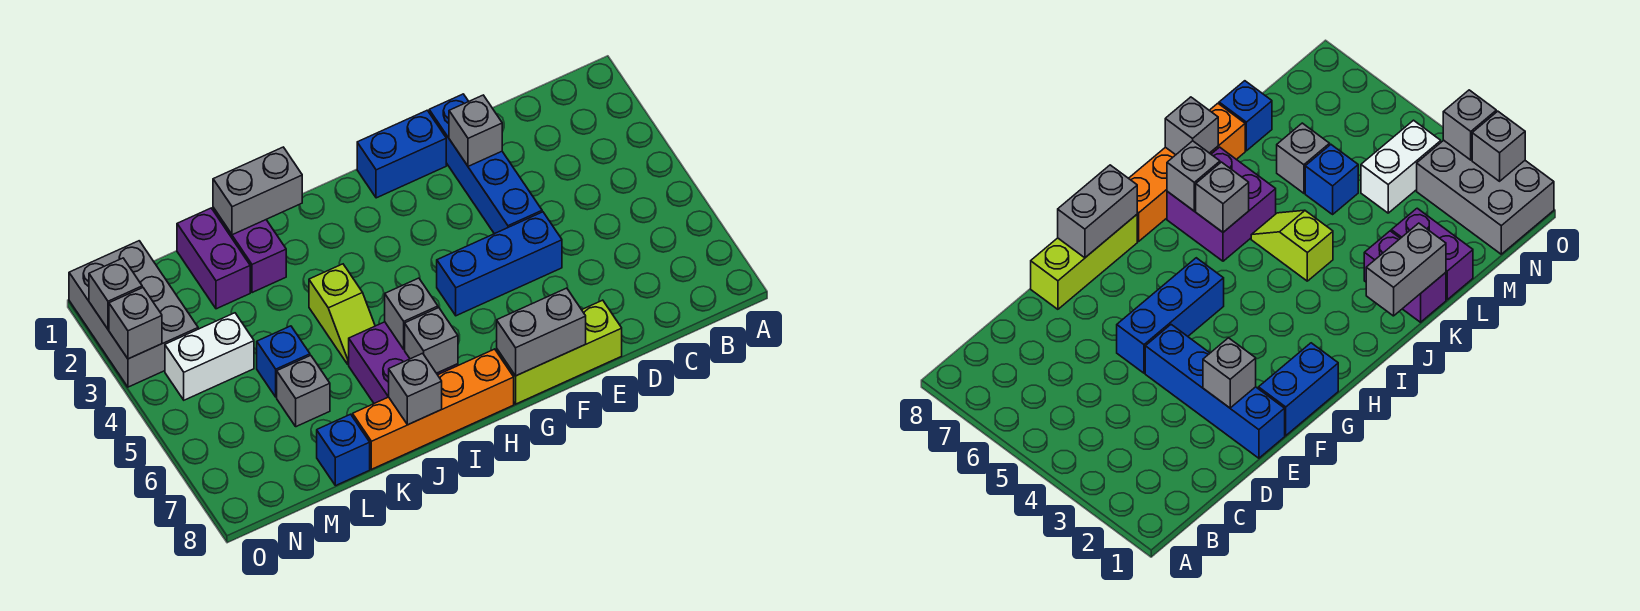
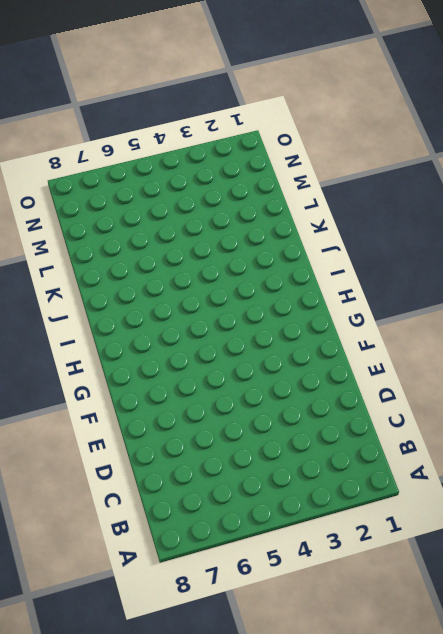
none -> blue 1x4 brick [429,94,542,234]
none -> blue 1x3 brick [437,212,562,316]
none -> lime 1x3 brick [497,300,622,404]

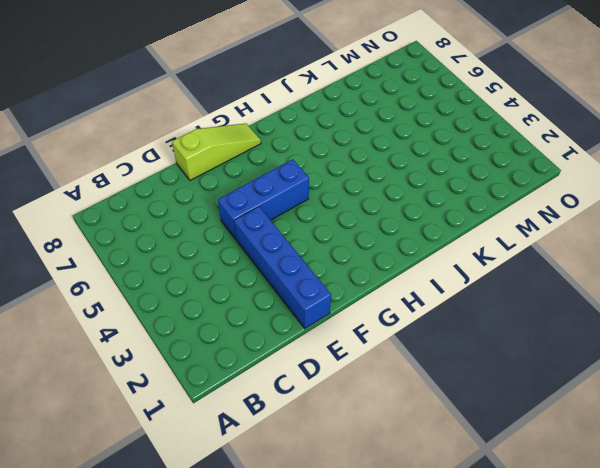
lime 1x3 slope [172,123,261,180] -> lime 1x3 brick [497,300,622,404]
none -> blue 1x2 brick [357,110,446,198]
none -> orange 1x4 brick [353,349,514,469]
none -> purple 2x2 brick [349,322,458,403]

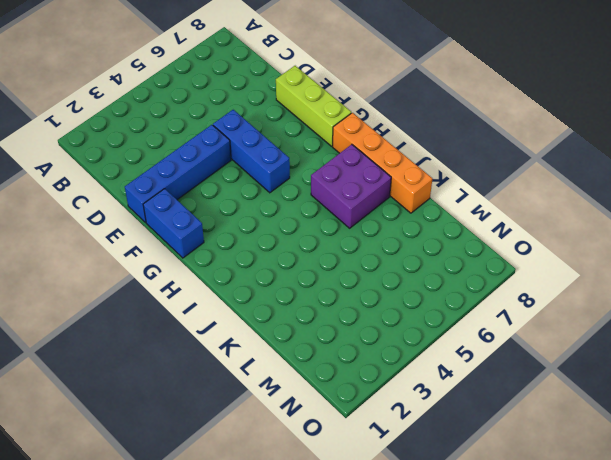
none -> lime 1x2 slope [309,264,375,365]
none -> purple 1x2 brick [213,208,286,293]
none -> purple 1x2 brick [177,208,250,309]

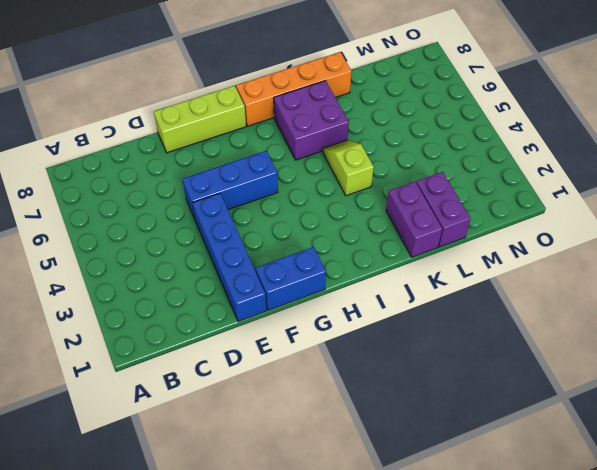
none -> blue 1x1 brick [257,326,310,397]
none -> grey 1x1 brick [277,355,330,427]
none -> blue 1x1 brick [317,414,370,486]

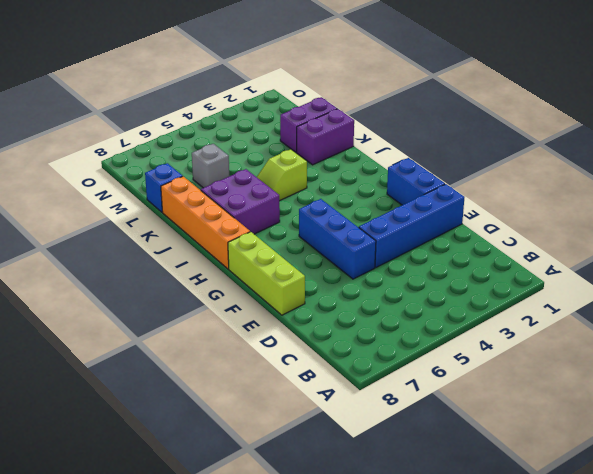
none -> blue 1x1 brick [257,326,310,397]
none -> white 1x2 brick [165,313,254,400]
none -> grey 2x3 brick [69,241,198,387]

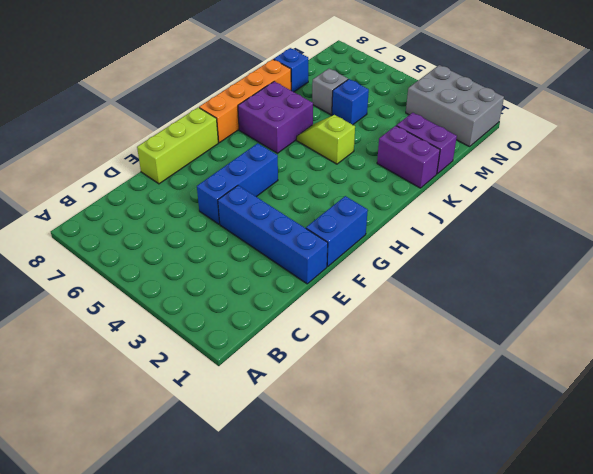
none -> white 1x2 brick [165,313,254,400]
none -> grey 1x1 brick [449,95,502,166]
none -> grey 1x2 brick [497,288,586,376]

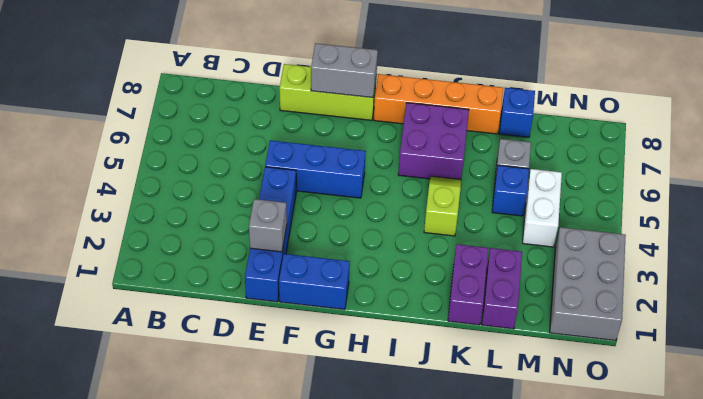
white 1x2 brick [523,169,562,247] -> white 1x2 brick turned to [165,313,254,400]
none -> grey 1x1 brick [385,278,438,349]
none -> grey 1x1 brick [405,308,458,373]
none -> grey 1x2 brick [213,147,302,235]

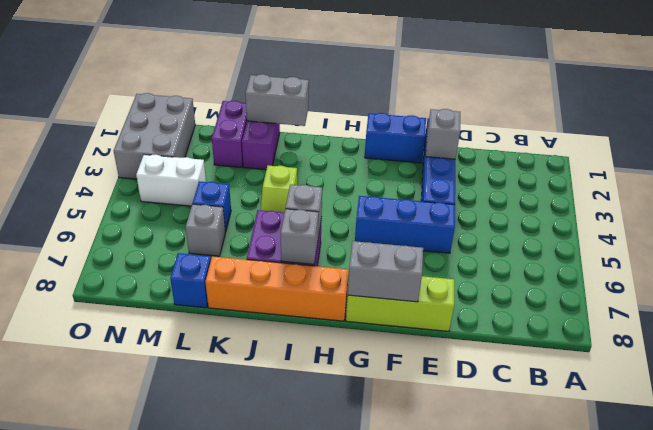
none -> grey 1x1 brick [389,353,442,425]
none -> grey 1x1 brick [89,258,142,329]
none -> grey 1x1 brick [109,288,162,359]

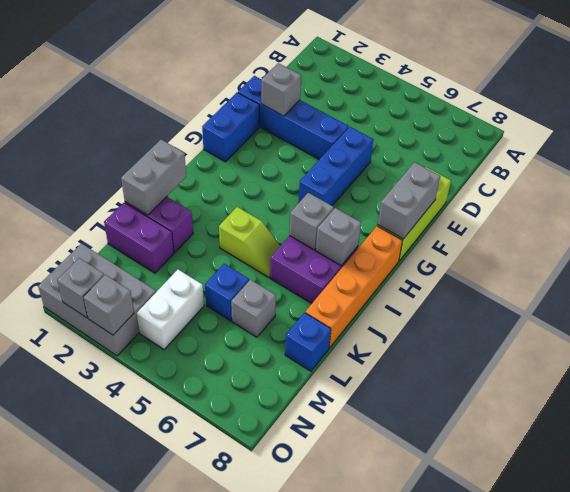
none -> grey 1x1 brick [389,353,442,425]

